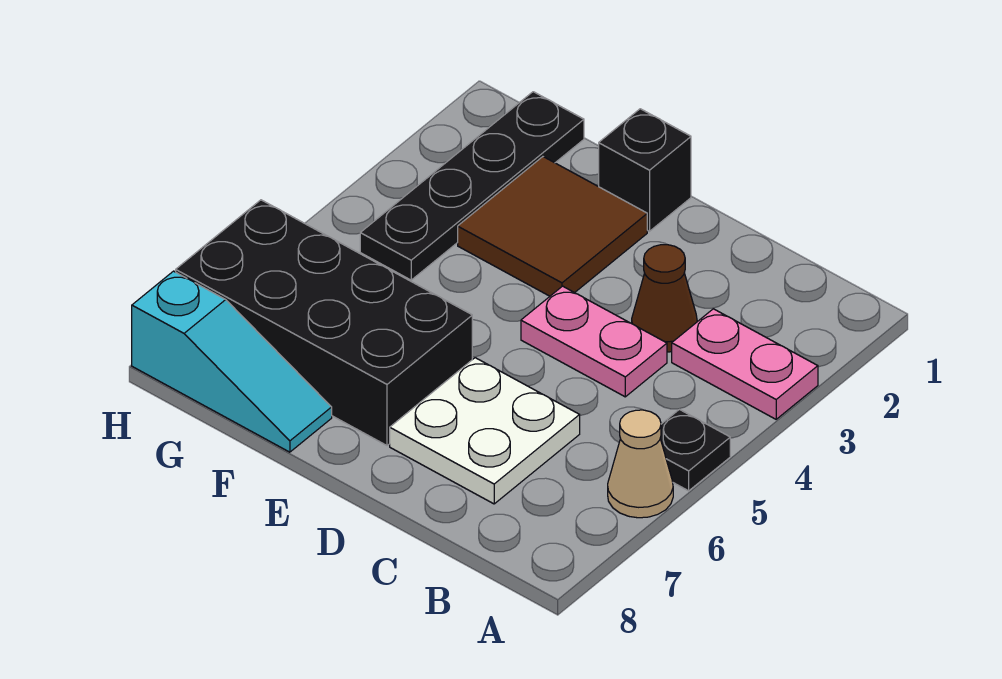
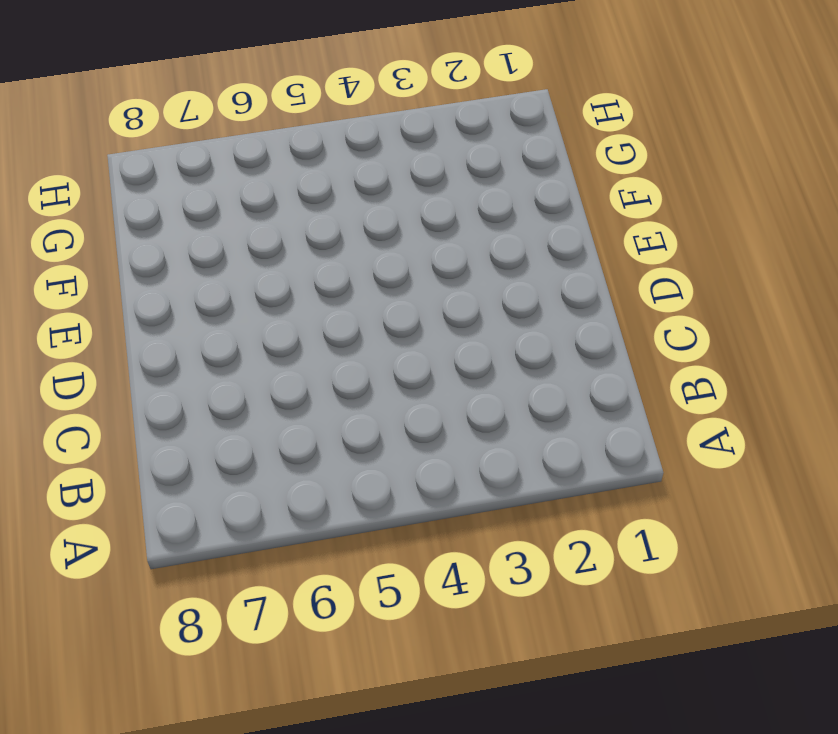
none -> pink 1x2 plate [672,309,818,419]
none -> black 1x1 plate [660,410,730,491]

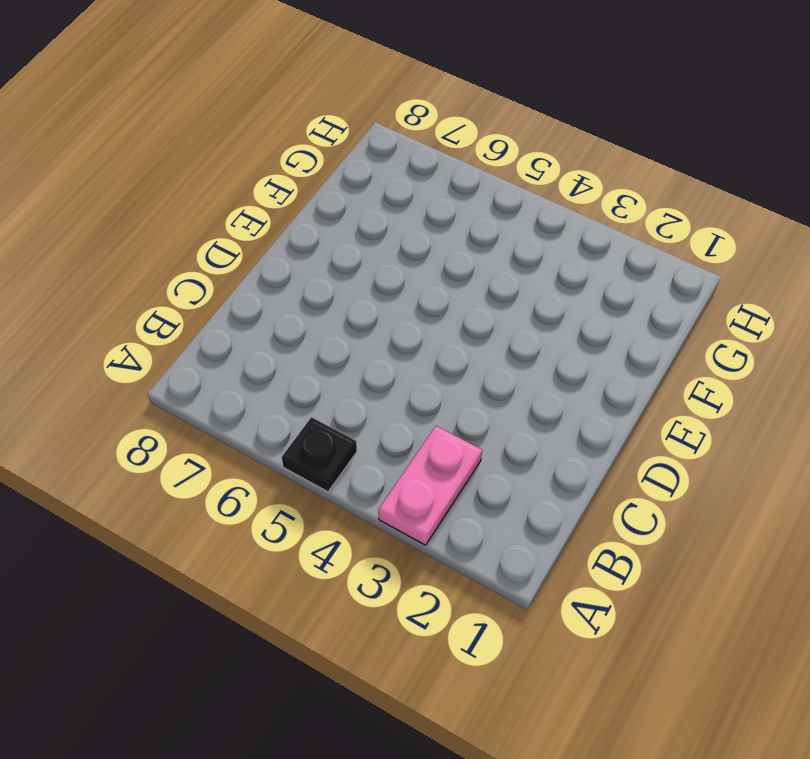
none -> tan 1x1 cone [608,410,673,518]
none -> brown 1x1 cone [632,245,697,352]

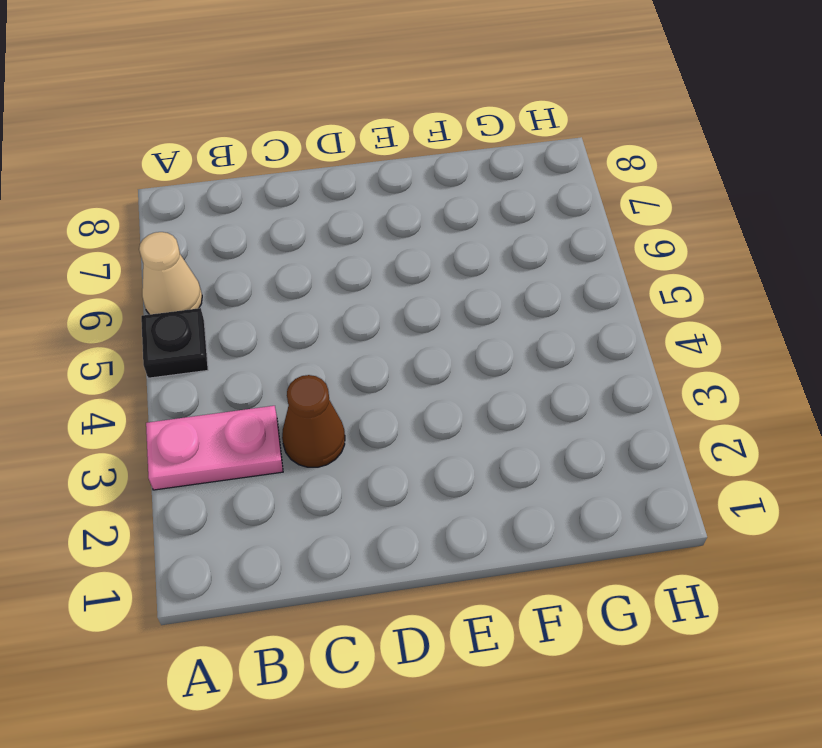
none -> pink 1x2 plate [521,286,667,397]
none -> white 2x2 plate [390,358,580,504]

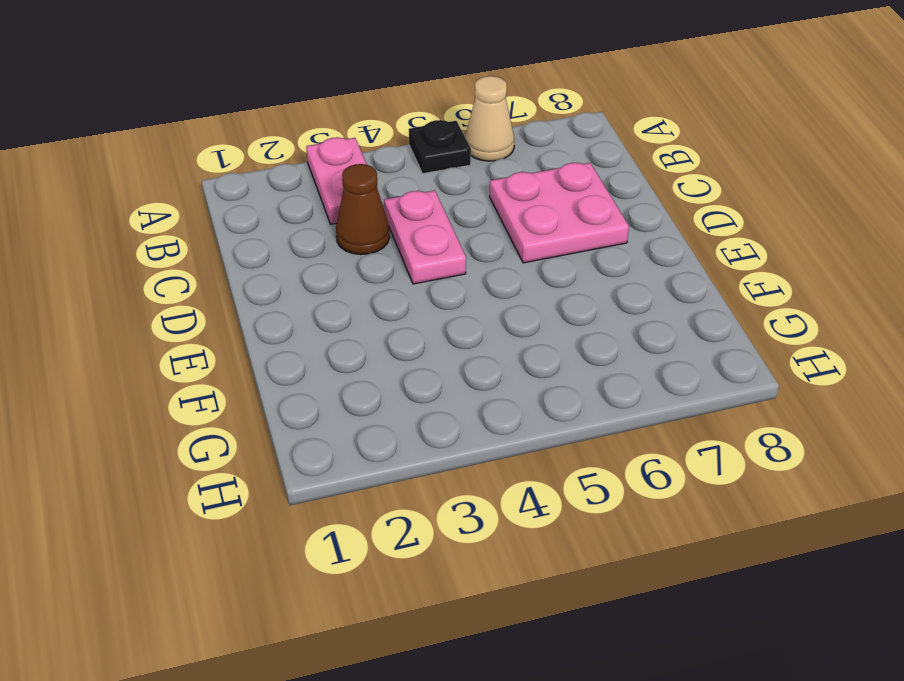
pink 2x2 plate [490,163,629,263] -> white 2x2 plate [390,358,580,504]
none -> black 1x1 brick [599,109,691,231]
none -> brown 2x2 tile [458,157,647,296]

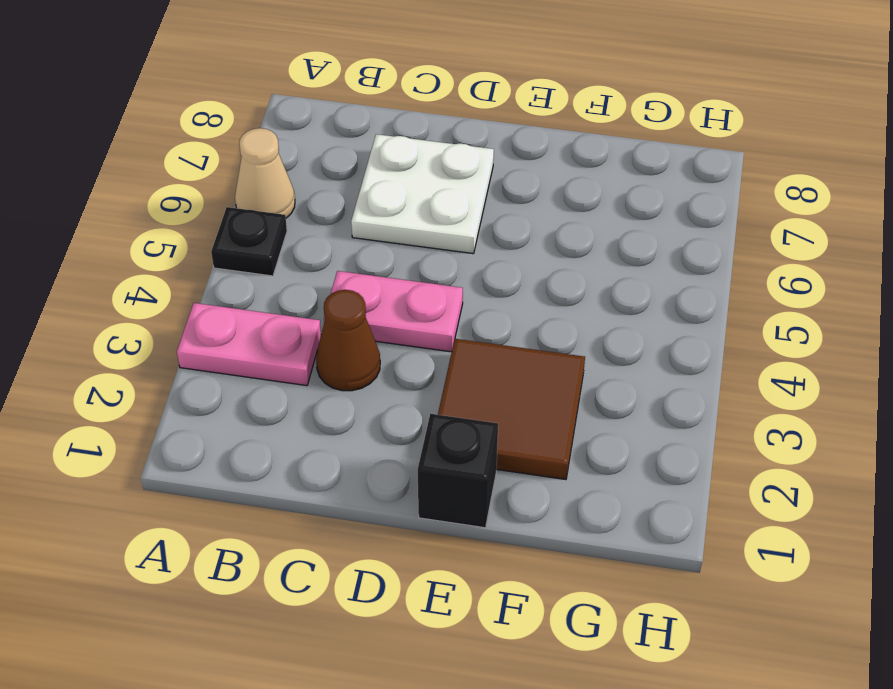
none -> black 2x4 brick [176,200,472,446]
none -> cyan 1x3 slope [132,271,332,452]

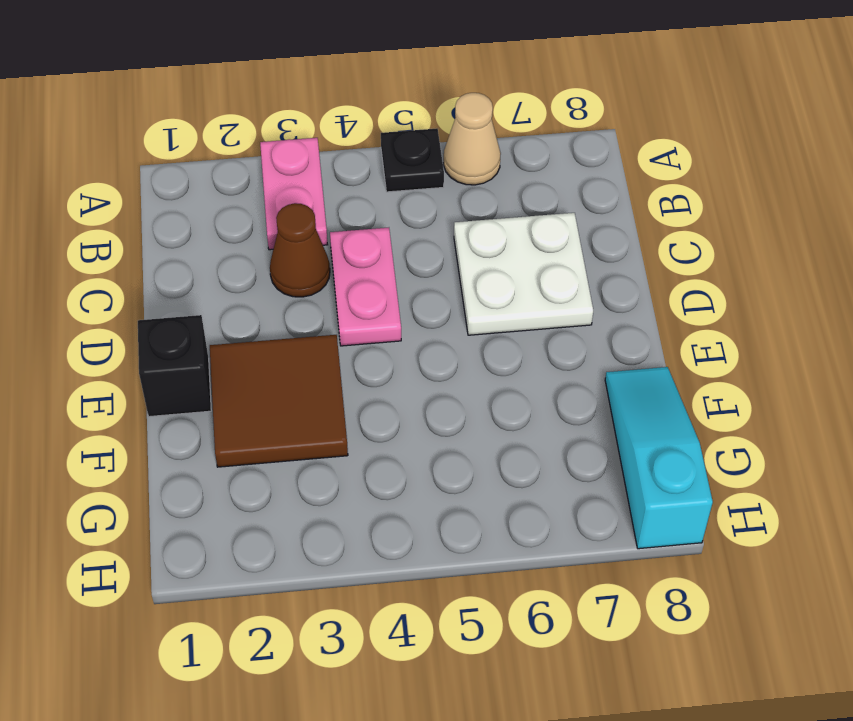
none -> black 2x4 brick [176,200,472,446]
none -> black 1x4 plate [360,92,584,280]

